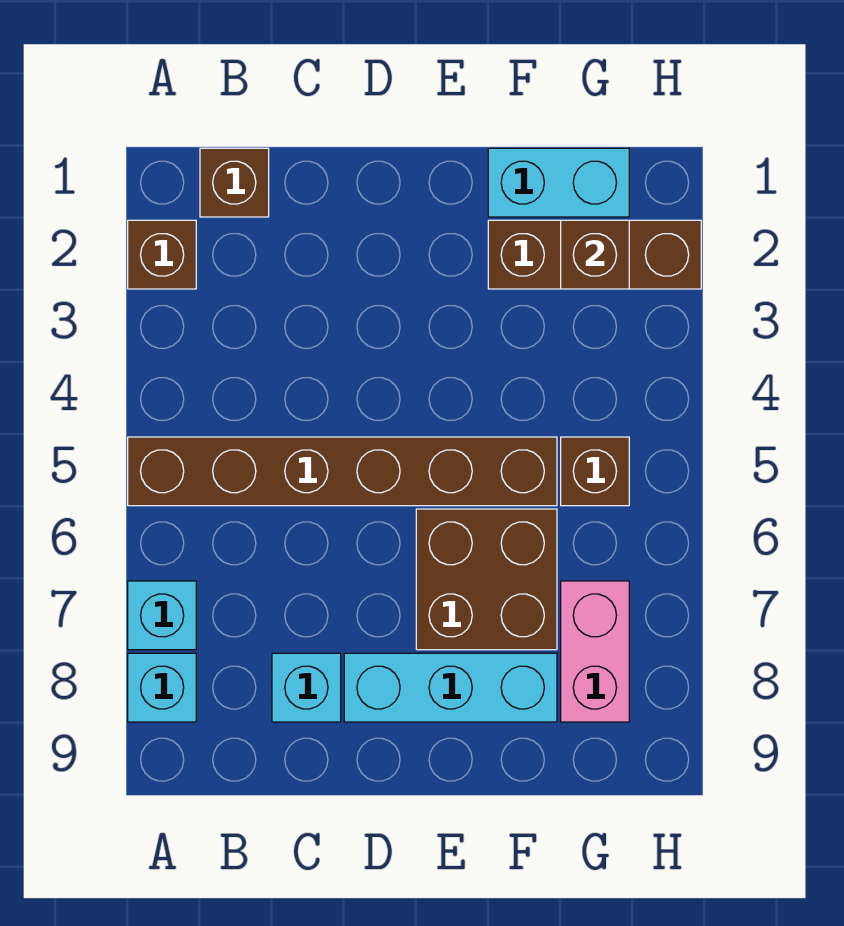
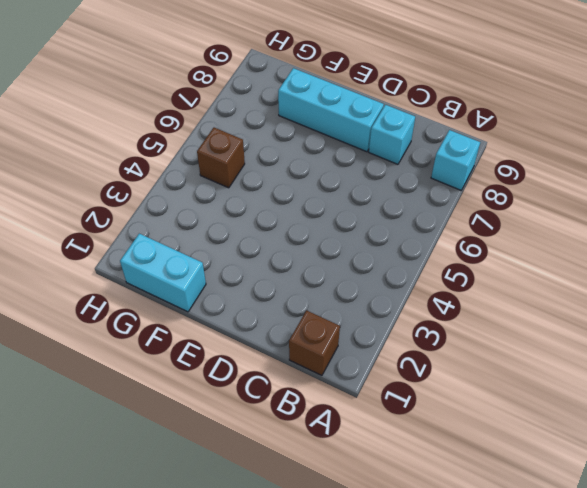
none -> brown 1x1 brick [128,220,196,289]
none -> brown 1x6 brick [128,437,557,506]
none -> cyan 1x1 brick [128,581,196,650]

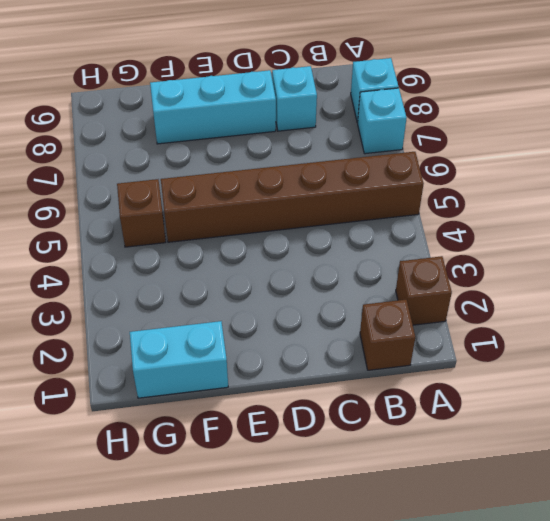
none -> brown 2x2 brick [416,509,557,650]
none -> brown 1x3 brick [488,220,701,289]
none -> pink 1x2 brick [561,581,629,722]

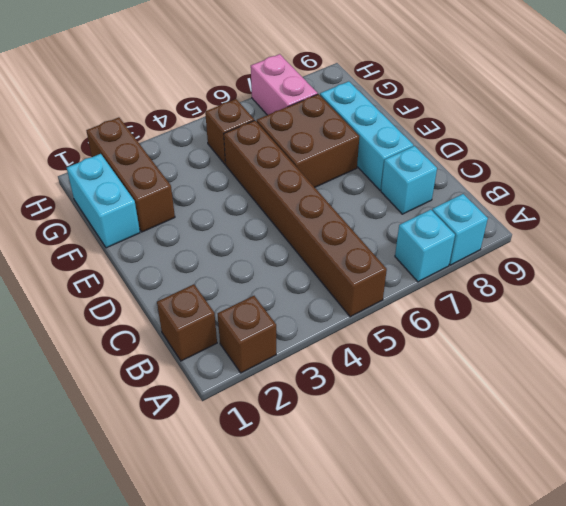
pink 1x2 brick [251,54,318,115] -> pink 1x2 brick turned to [561,581,629,722]
none -> brown 1x1 brick [561,220,629,289]

